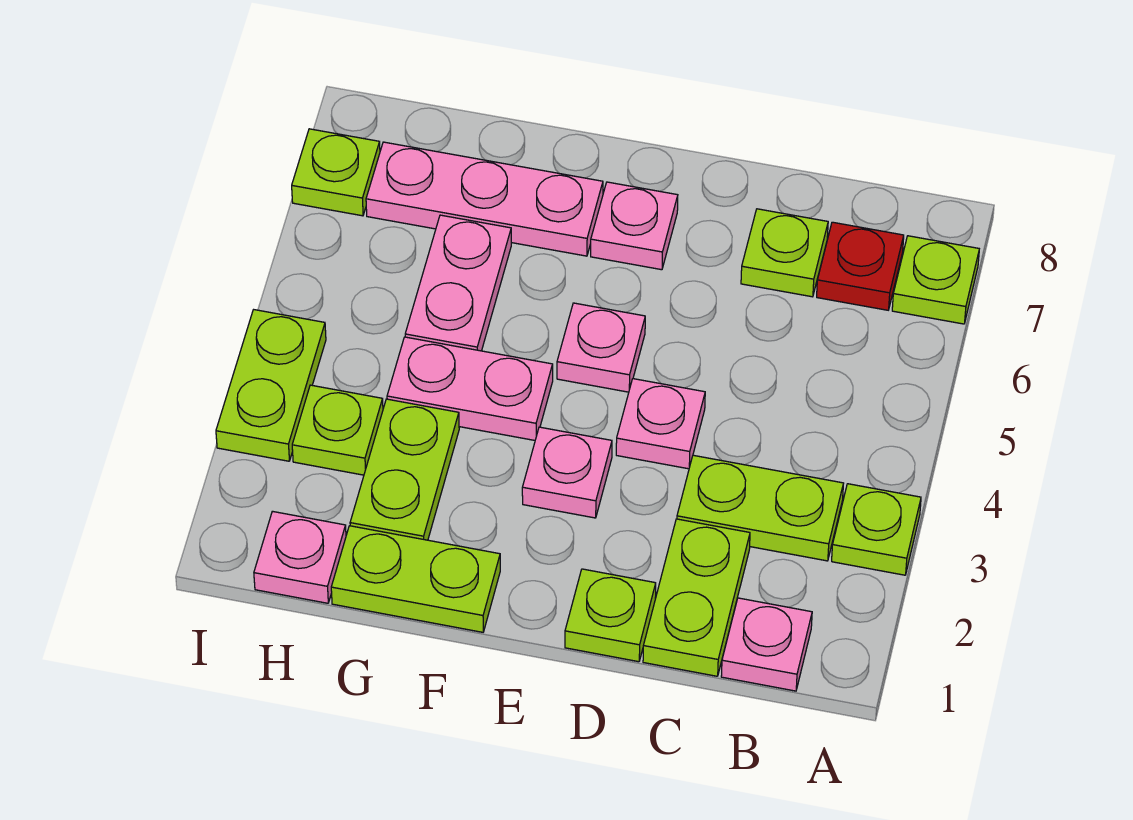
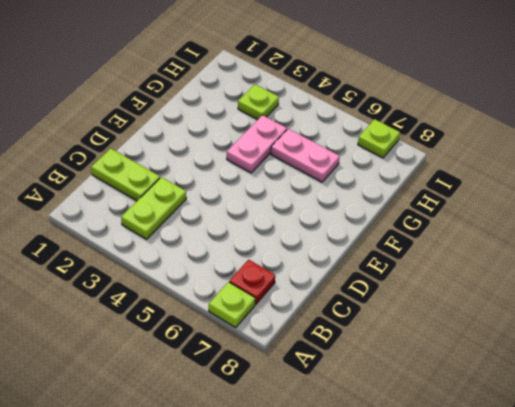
none -> lime 1x1 plate [832,484,921,575]
none -> pink 1x1 plate [721,598,812,691]
none -> lime 1x1 plate [741,209,828,297]

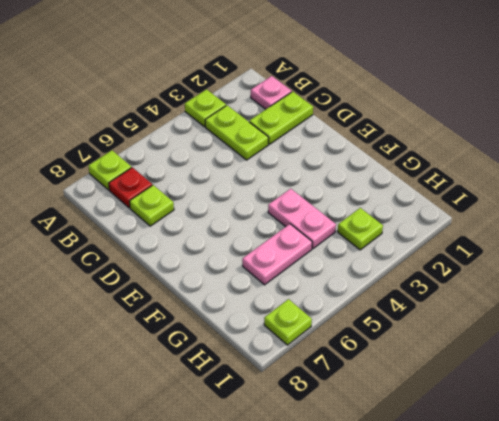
none -> lime 1x1 plate [565,569,656,662]
none -> pink 1x1 plate [616,379,705,469]
none -> pink 1x1 plate [522,427,612,518]

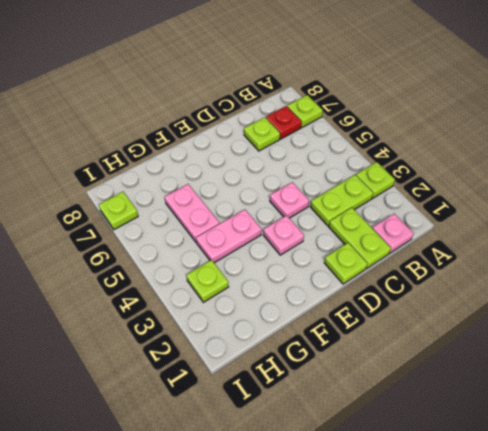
none -> pink 1x1 plate [557,303,645,392]
none -> pink 1x1 plate [591,182,678,270]
none -> lime 1x2 plate [331,526,500,632]

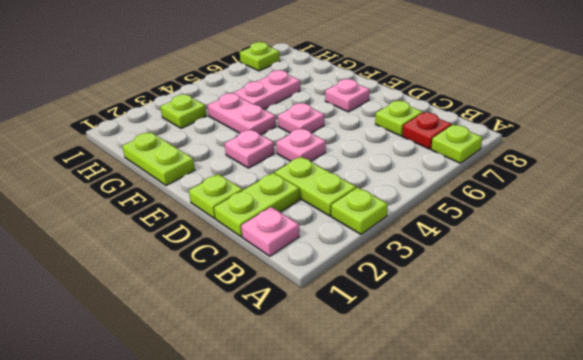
none -> pink 1x3 plate [366,142,603,256]
none -> lime 1x2 plate [350,399,459,540]
none -> pink 1x1 plate [254,511,346,603]

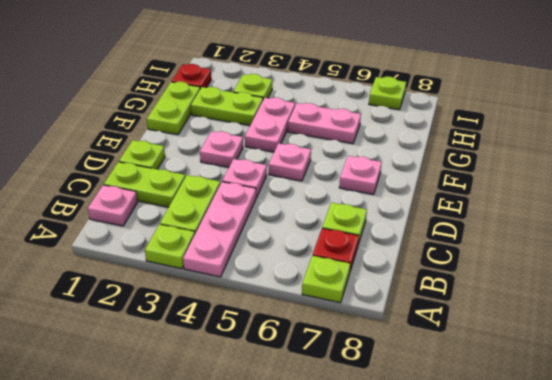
pink 1x3 plate [183,182,256,277] -> pink 1x3 plate moved to [366,142,603,256]
red 1x1 plate [172,64,211,89] -> pink 1x1 plate [254,511,346,603]
none -> lime 1x2 plate [216,310,326,461]

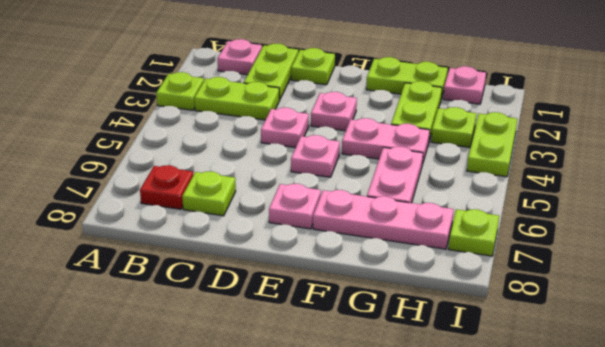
none -> lime 1x1 plate [892,236,979,324]

